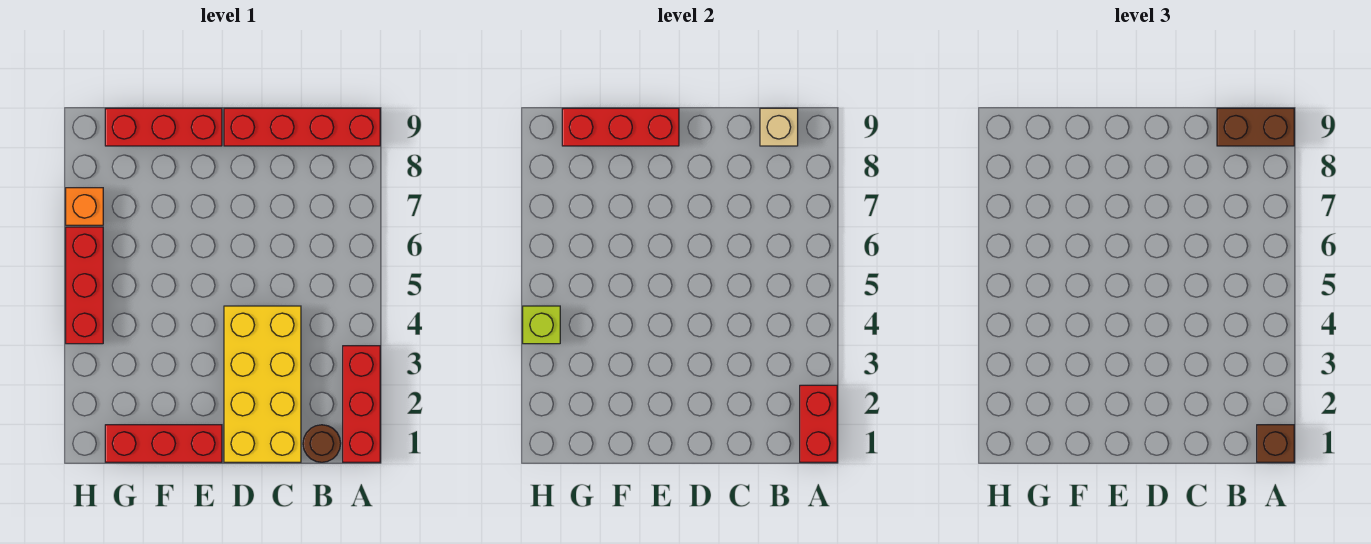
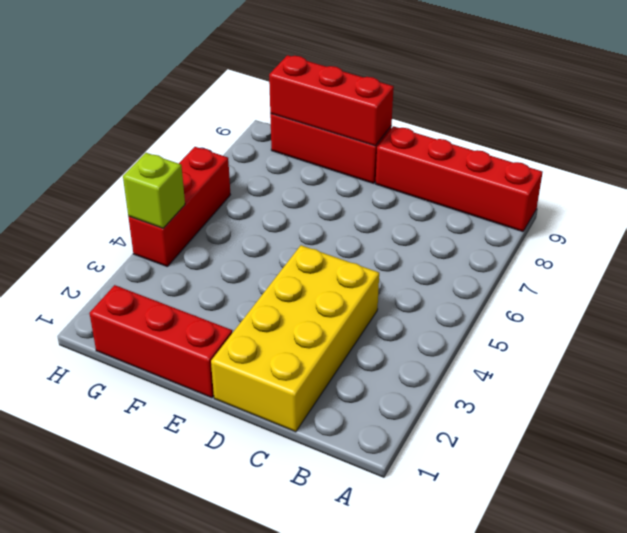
none -> red 1x3 brick [343,346,380,462]
none -> brown 1x1 round brick [303,425,341,462]
none -> orange 1x1 brick [66,188,103,225]

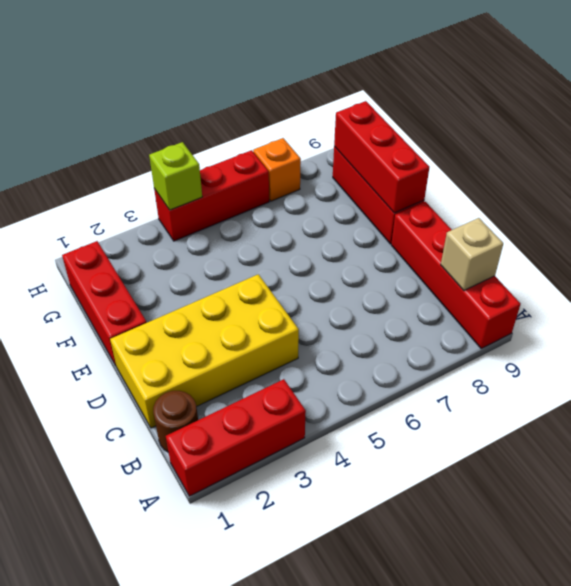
none -> red 1x2 brick [800,385,837,462]
none -> brown 1x1 brick [1257,425,1294,462]
none -> brown 1x2 brick [1217,108,1294,146]

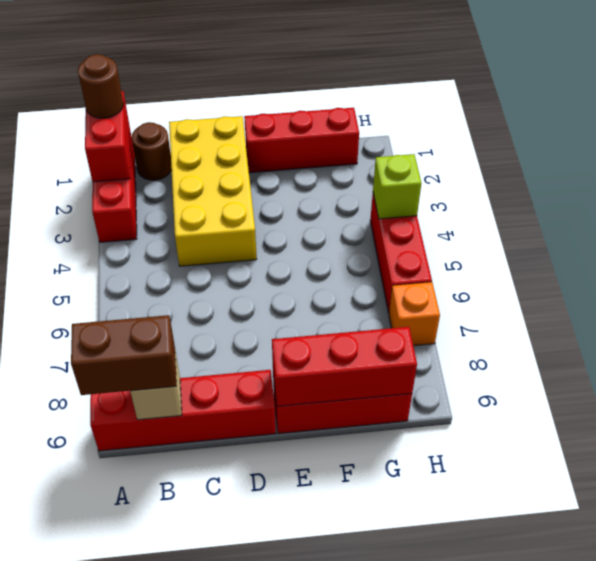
brown 1x1 round brick [78,54,124,118] -> brown 1x1 brick [1257,425,1294,462]

